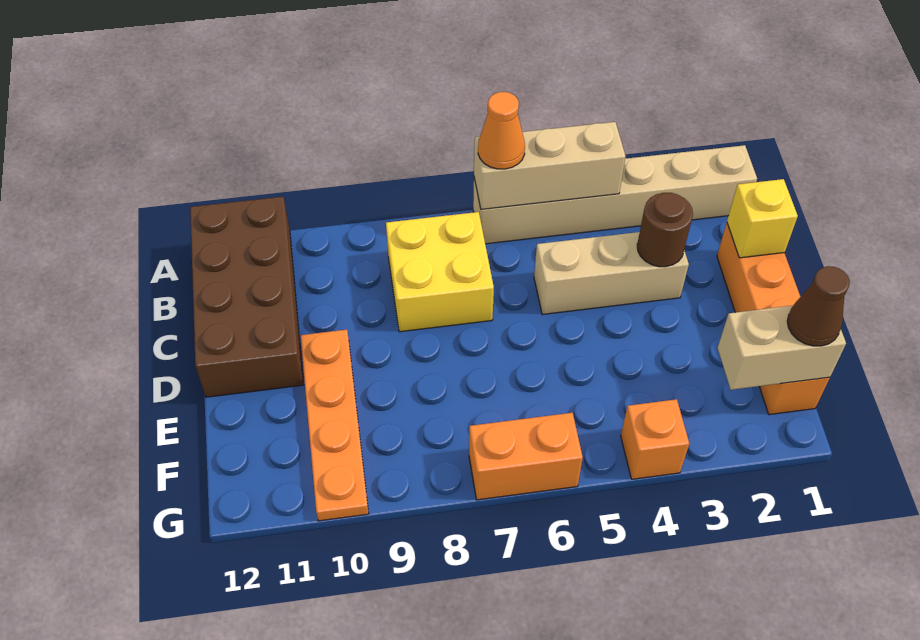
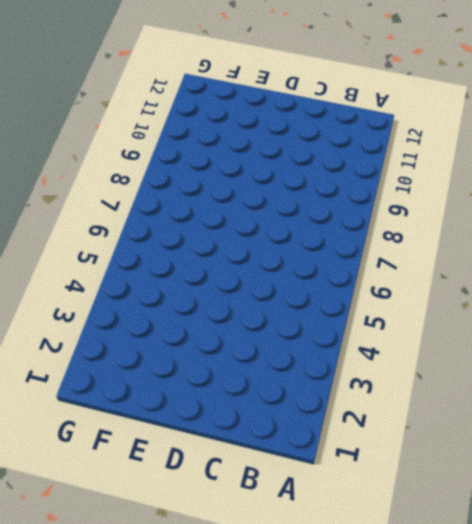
none -> tan 1x6 brick [473,145,757,244]
none -> brown 2x4 brick [190,197,303,397]
none -> yellow 2x2 brick [386,212,494,332]

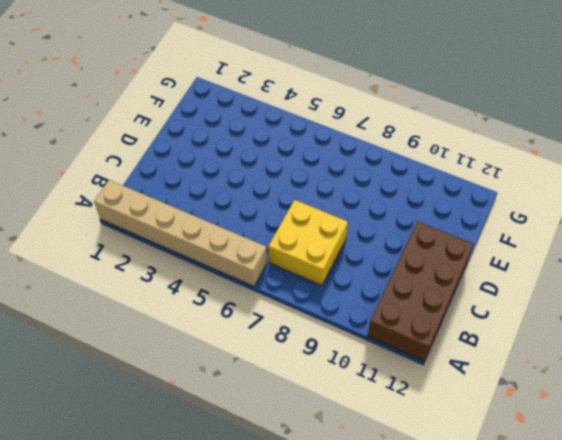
none -> orange 1x4 brick [717,223,830,415]
none -> tan 1x3 brick [534,232,689,315]
none -> orange 1x4 plate [300,330,369,521]

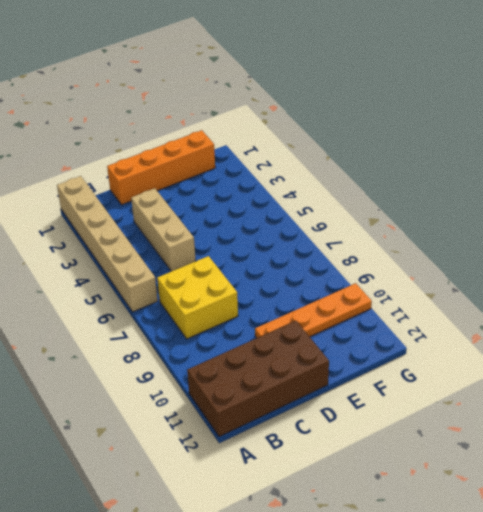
none -> orange 1x1 brick [621,399,689,479]
none -> orange 1x2 brick [469,413,583,500]
none -> tan 1x3 brick [474,122,626,209]

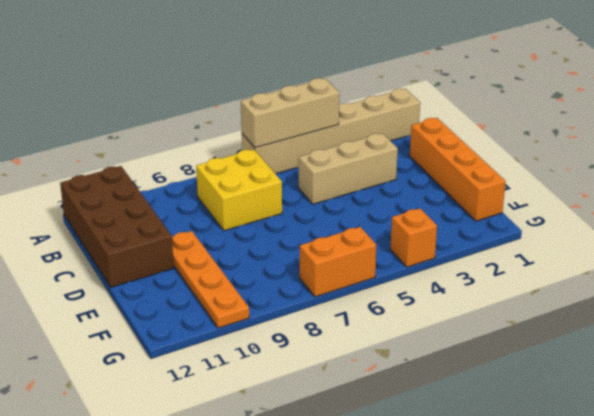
none -> yellow 1x1 brick [727,179,798,258]
none -> brown 1x1 round brick [637,193,693,267]
none -> tan 1x2 brick [718,306,846,390]

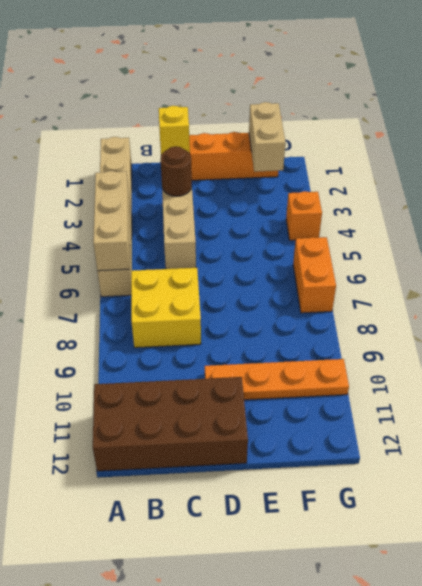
none -> orange 1x1 cone [478,92,525,169]
none -> brown 1x1 cone [787,266,850,346]

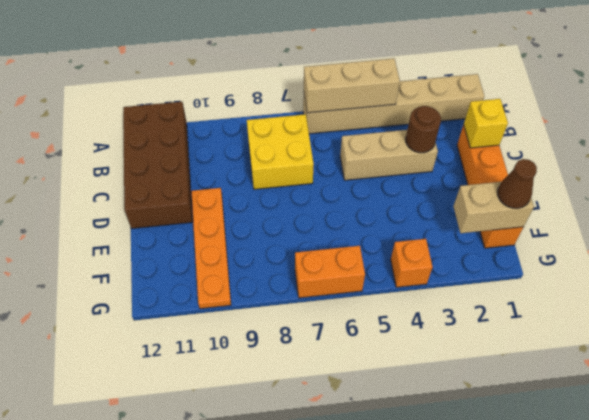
none -> orange 1x1 cone [478,92,525,169]

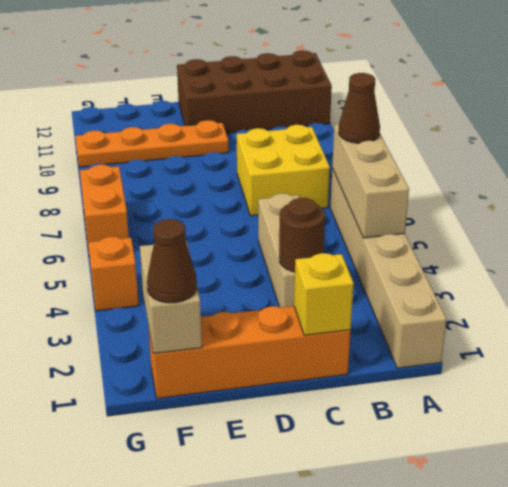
brown 1x1 cone [339,73,380,143] -> orange 1x1 cone [478,92,525,169]

